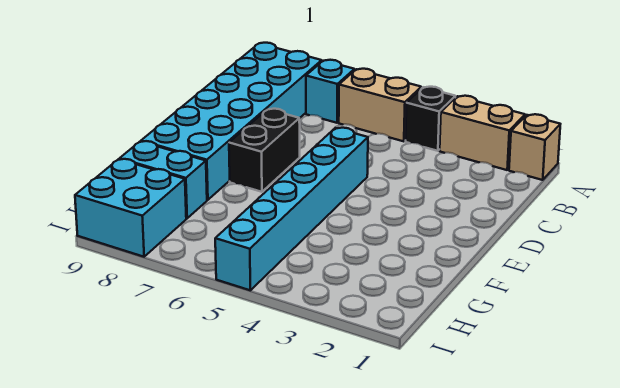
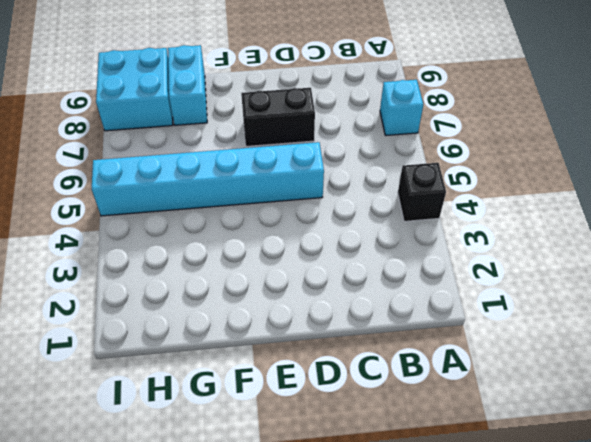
none -> tan 1x1 brick [509,114,560,180]
none -> tan 1x2 brick [440,96,525,170]

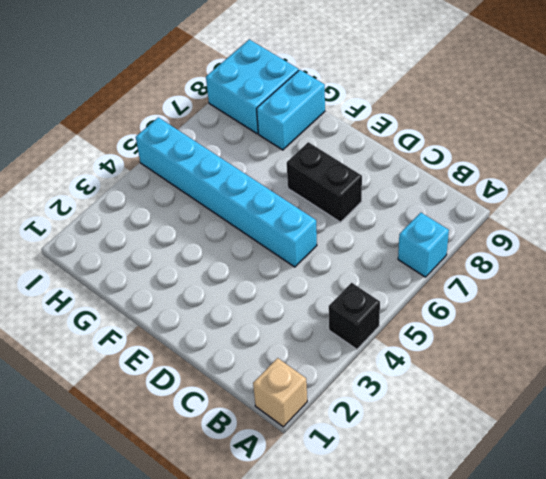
none -> tan 1x2 brick [440,96,525,170]
none -> tan 1x2 brick [339,69,421,141]

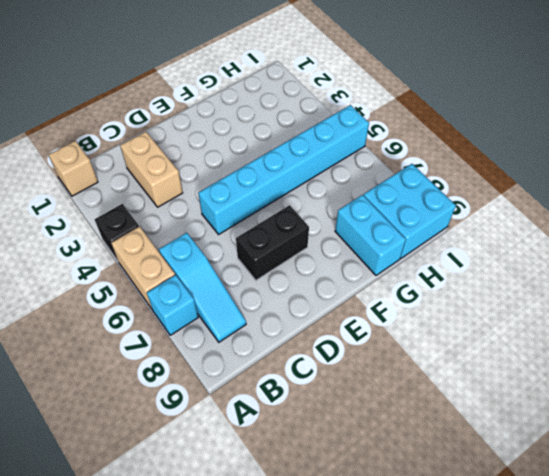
cyan 1x3 slope [159,233,246,342] -> cyan 2x6 brick [141,43,322,200]
tan 1x2 brick [120,132,183,207] -> tan 1x2 brick moved to [440,96,525,170]

